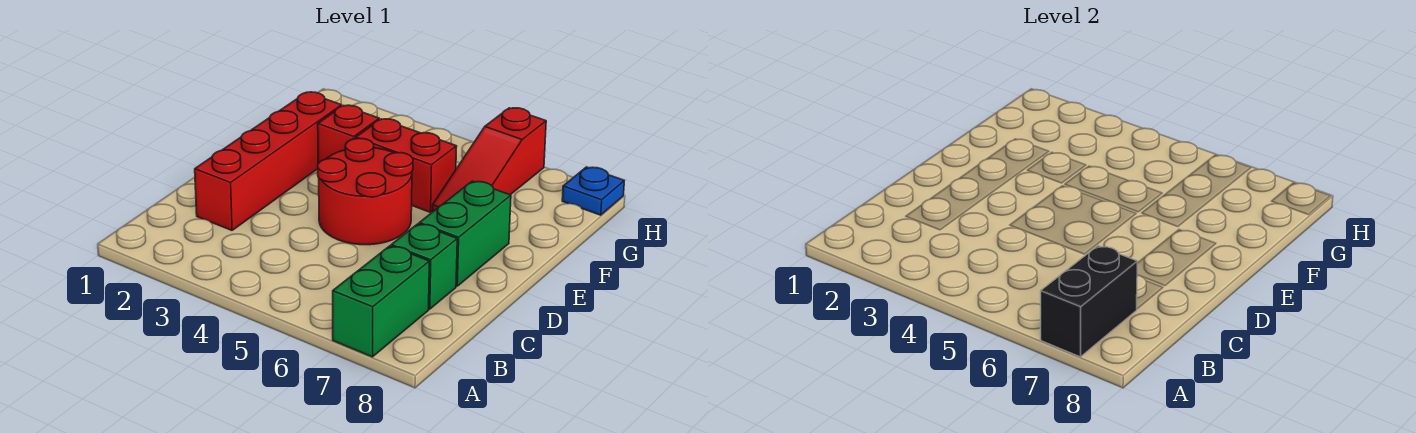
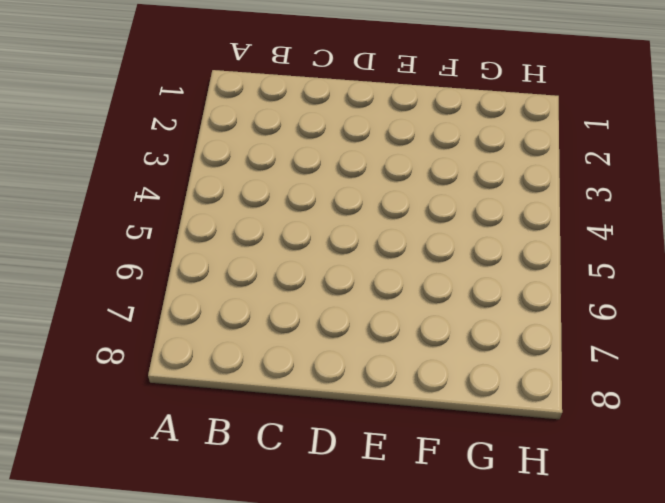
none -> green 1x2 brick [333,246,429,357]
none -> red 1x4 brick [195,92,342,230]

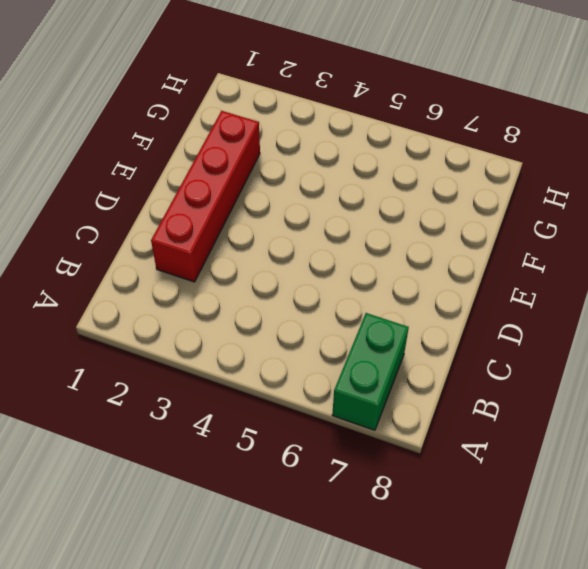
none -> green 1x1 brick [391,224,457,309]
none -> red 2x2 round brick [318,138,413,245]

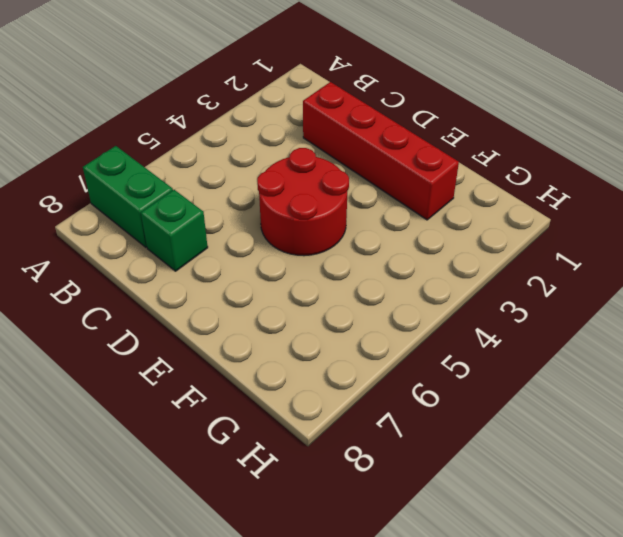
none -> green 1x2 brick [419,181,511,286]
none -> red 1x1 brick [318,105,379,163]

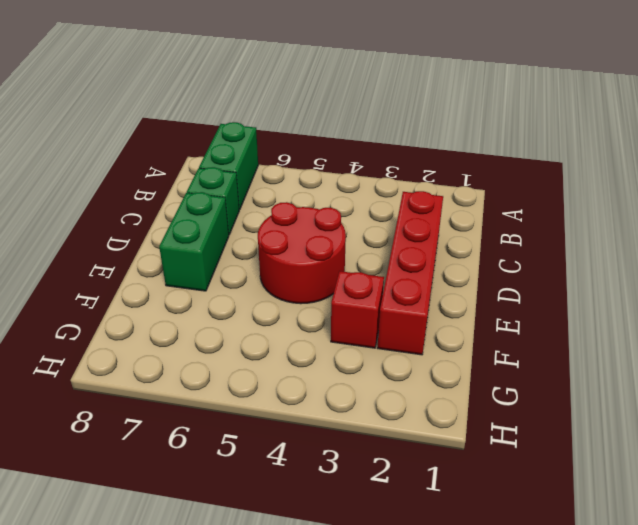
none -> red 1x2 brick [356,119,457,212]
none -> red 1x3 slope [432,108,546,212]

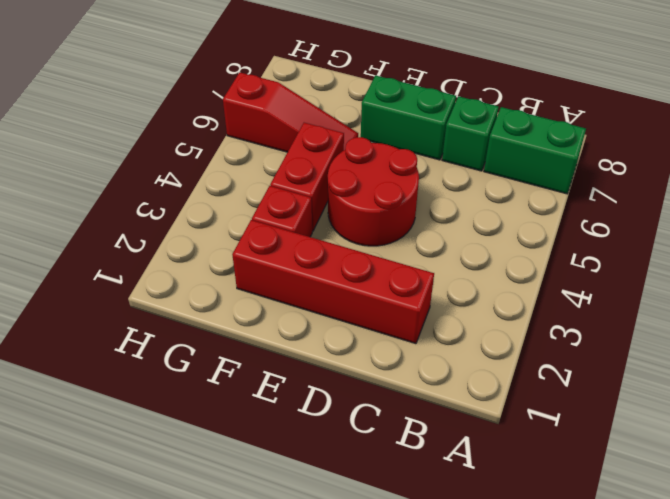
none -> blue 1x1 plate [562,167,624,215]
none -> black 1x2 brick [1041,246,1137,357]

